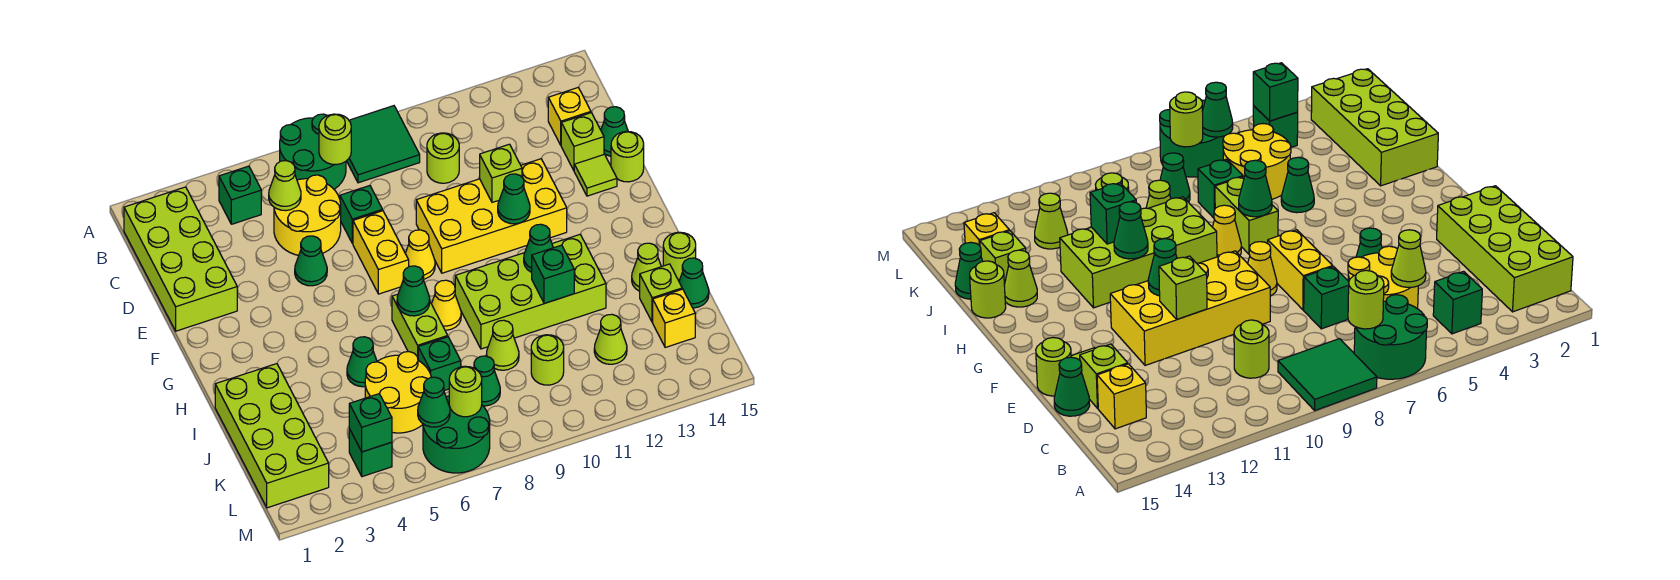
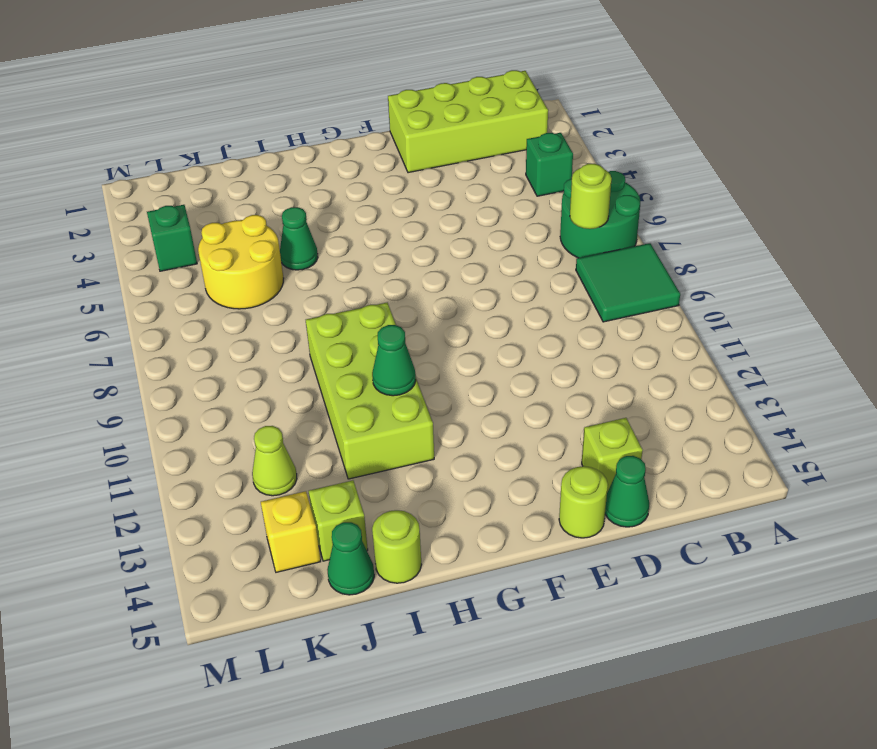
none -> yellow 2x2 round brick [274,175,341,255]
none -> lime 1x1 round brick [427,133,459,183]
none -> yellow 1x1 brick [548,87,591,145]
none -> green 1x1 brick [340,186,382,244]

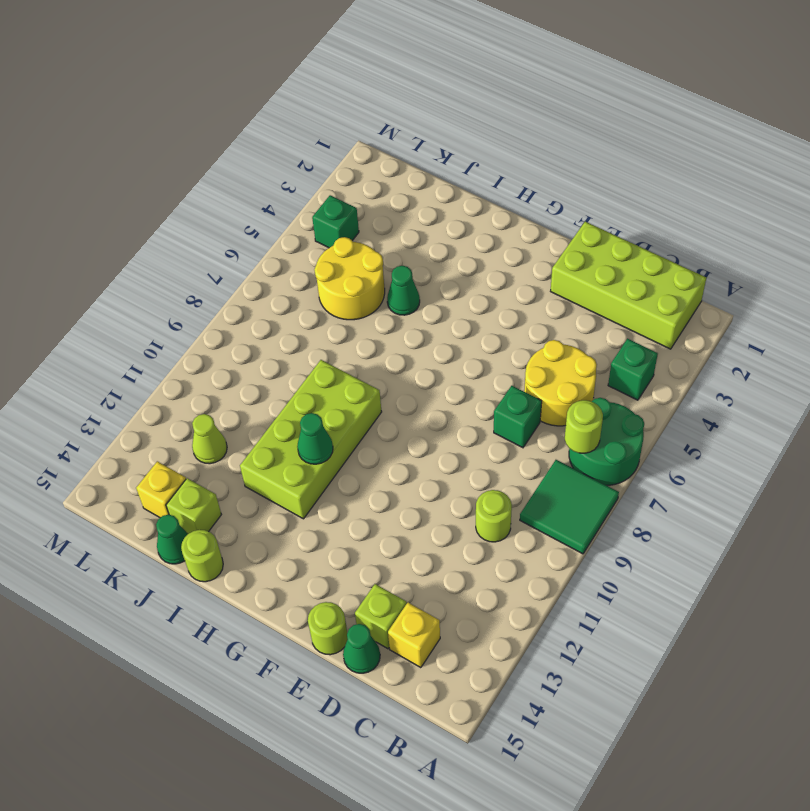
none -> green 1x1 cone [295,236,327,286]
none -> yellow 1x2 brick [353,211,409,294]
none -> yellow 2x4 brick [416,159,567,273]
none -> lime 1x1 tile [574,154,617,196]

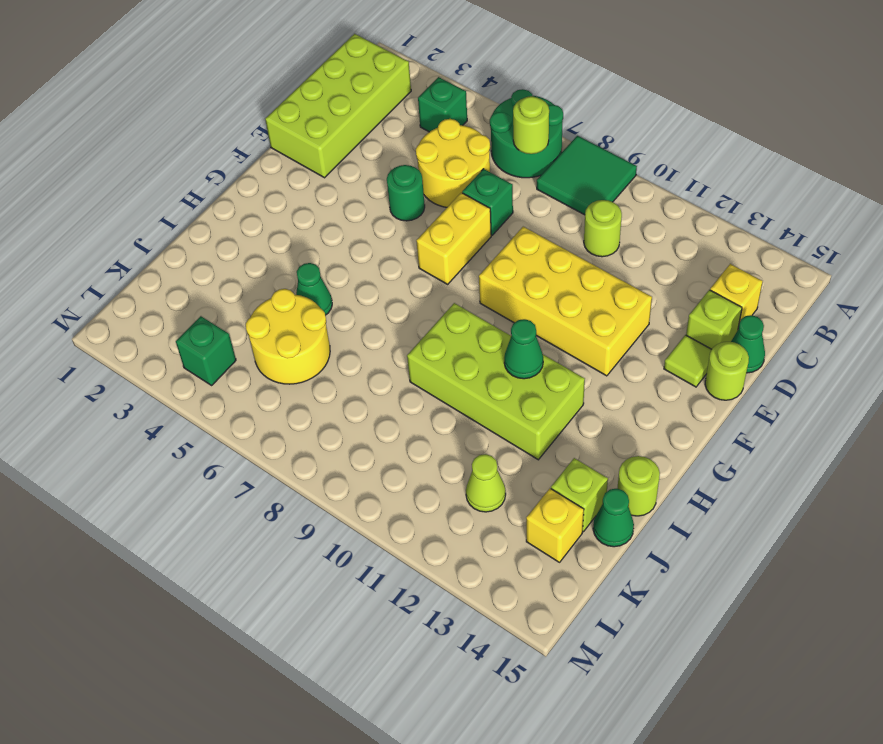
green 1x1 round brick [387,165,425,221] -> green 1x1 cone [295,236,327,286]
none -> yellow 1x1 cone [405,230,435,279]
none -> lime 1x2 brick [392,294,448,357]
none -> yellow 1x1 cone [432,280,461,330]
none -> lime 2x4 brick [215,364,329,508]

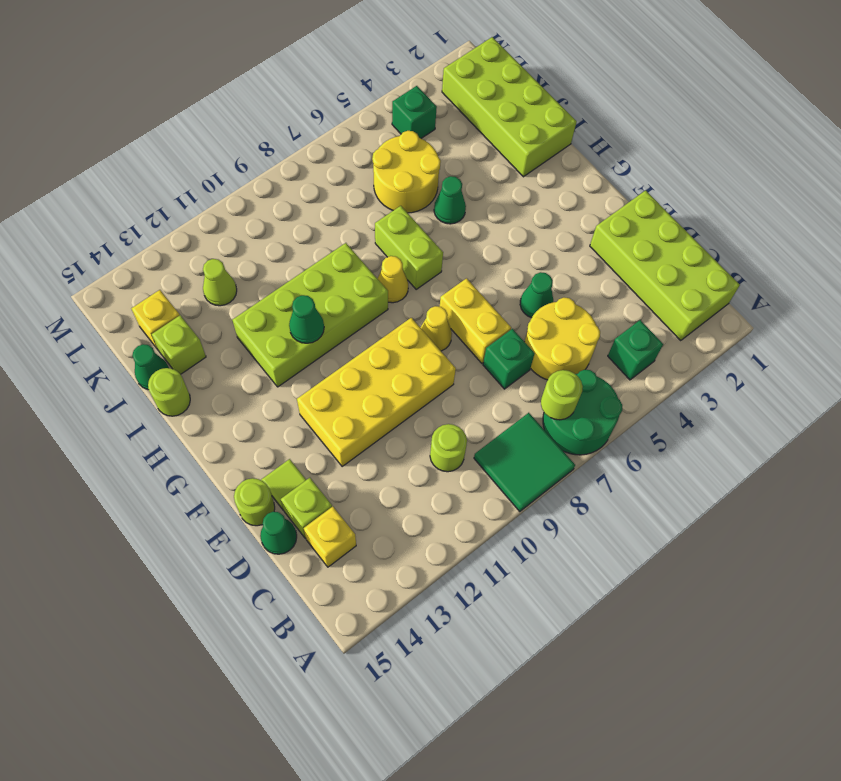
none -> lime 1x1 cone [632,243,661,291]
none -> green 1x1 brick [418,337,461,391]
none -> lime 1x1 cone [486,320,519,370]
none -> green 1x1 cone [474,356,500,406]

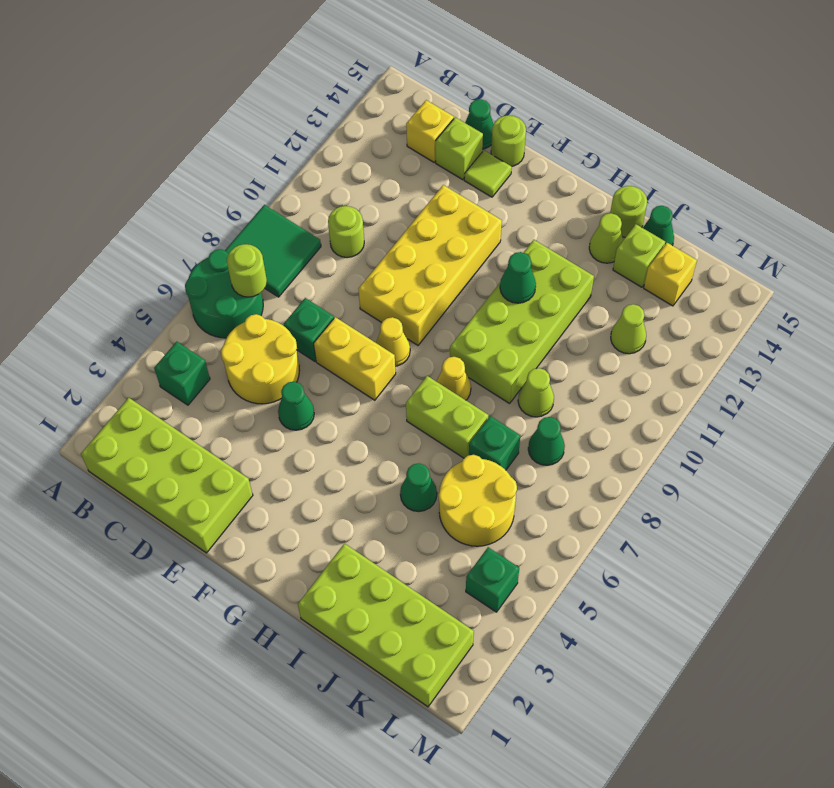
none -> lime 1x1 round brick [531,335,564,385]
none -> green 2x2 round brick [423,396,490,473]
none -> lime 1x1 cone [269,161,301,211]
none -> lime 1x1 brick [480,144,522,202]

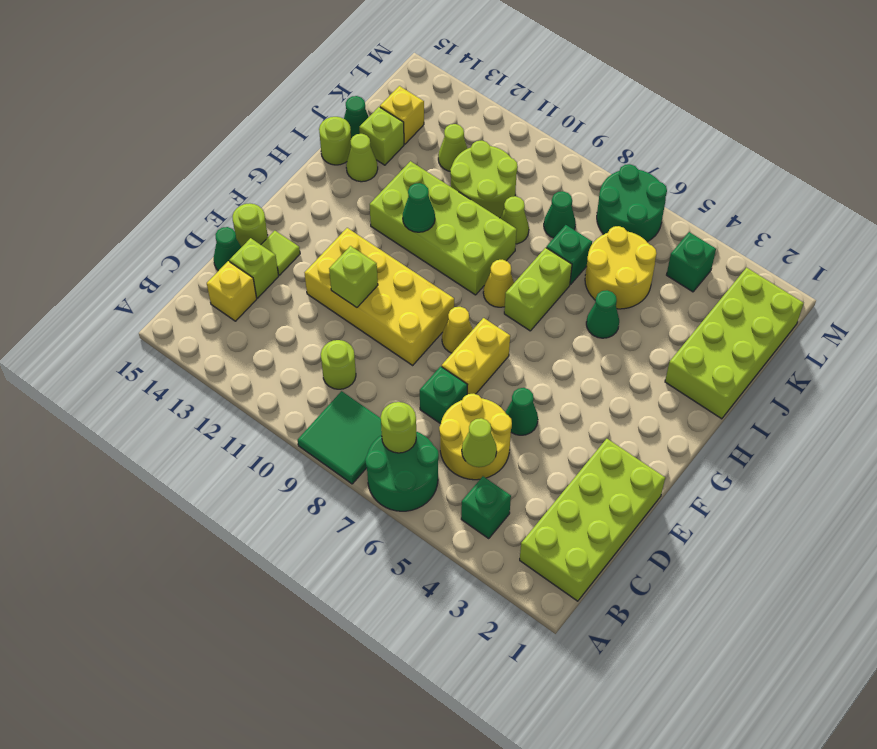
lime 2x2 round brick [450,141,518,218] -> lime 1x1 round brick [531,335,564,385]
none -> green 1x1 cone [498,174,530,224]
none -> green 1x1 cone [397,266,430,316]
none -> green 1x1 brick [532,245,574,304]
none -> green 1x1 brick [349,394,392,452]

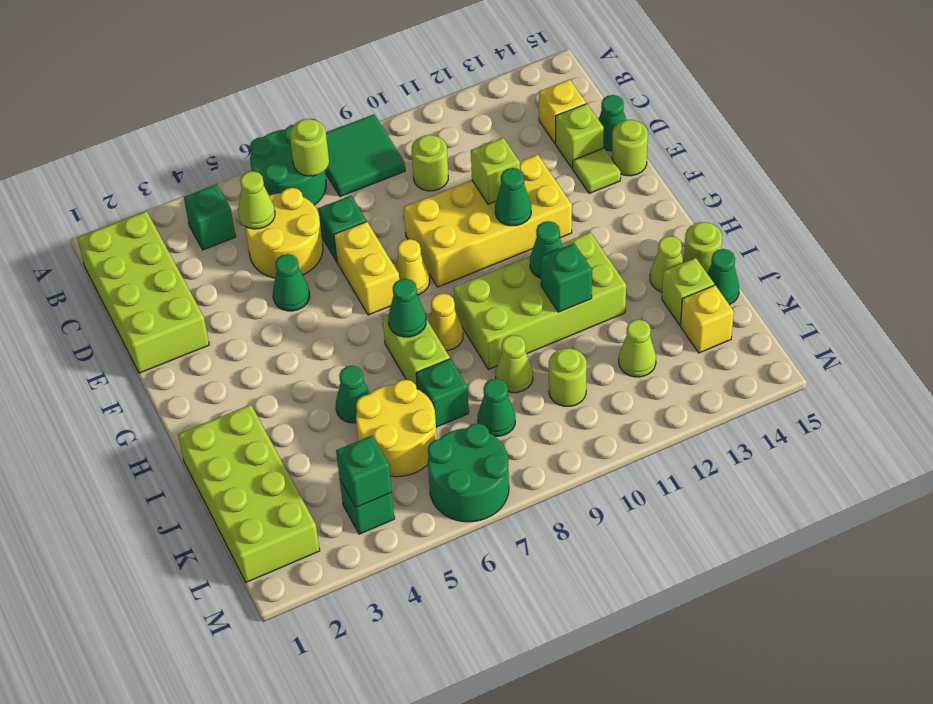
none -> green 1x1 cone [418,377,450,427]
none -> lime 1x1 round brick [449,366,482,417]

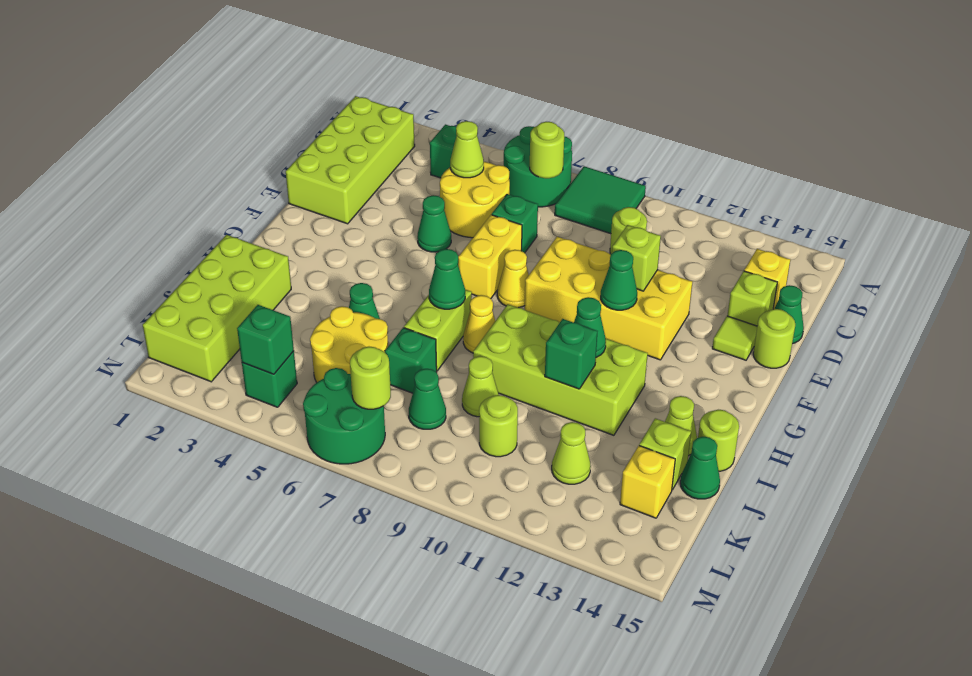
none -> green 1x1 cone [418,377,450,427]

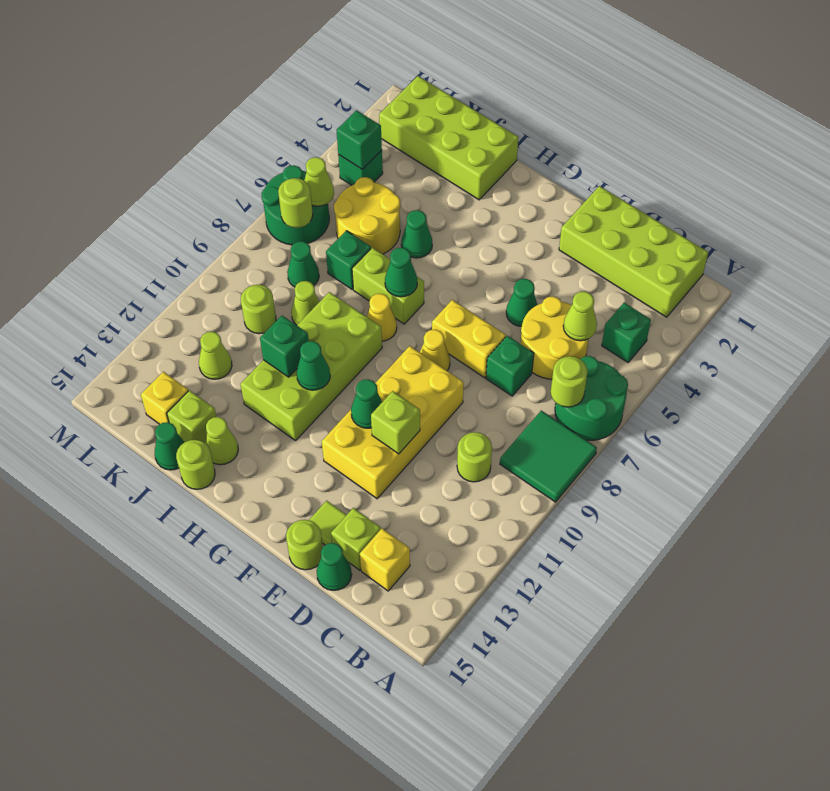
lime 1x1 cone [304,157,334,206] -> green 1x1 cone [418,377,450,427]

